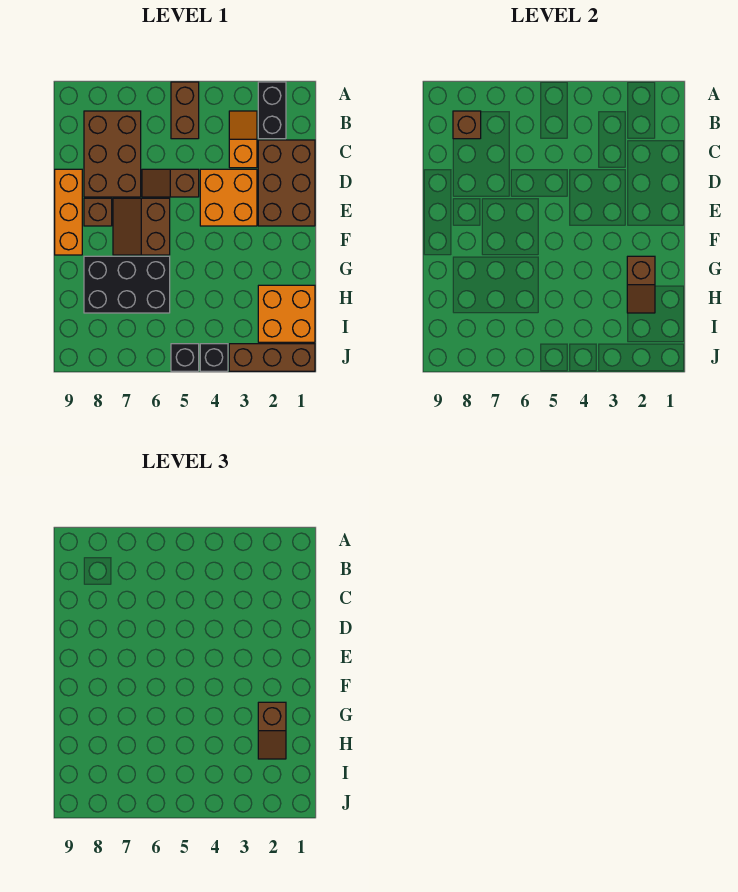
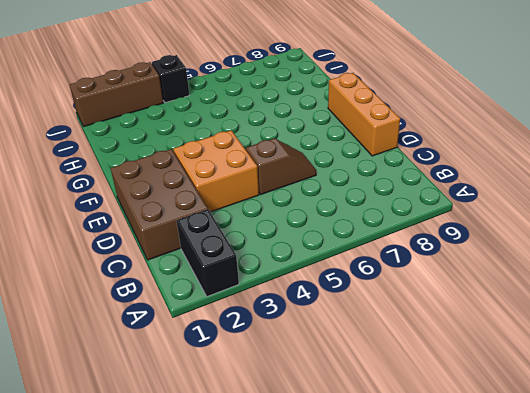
none -> brown 1x2 brick [171,82,199,139]
none -> orange 1x2 slope [229,111,257,168]
none -> brown 2x3 brick [84,111,141,197]

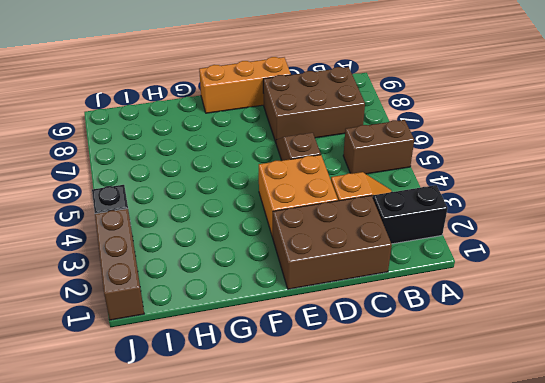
none -> brown 2x2 slope [113,198,170,255]
none -> brown 1x1 brick [84,198,112,226]
none -> black 2x3 brick [84,256,170,313]

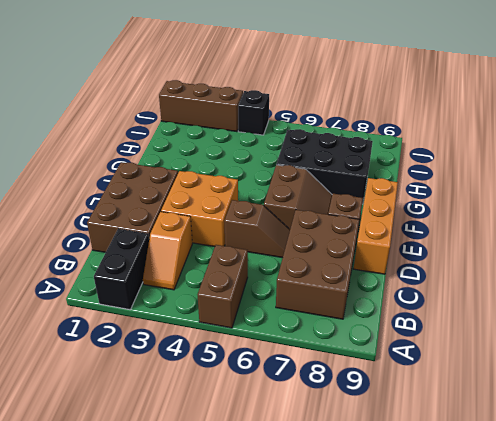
none -> orange 2x2 brick [258,285,315,342]
none -> black 1x1 brick [171,344,199,371]
none -> brown 1x1 brick [453,111,481,139]

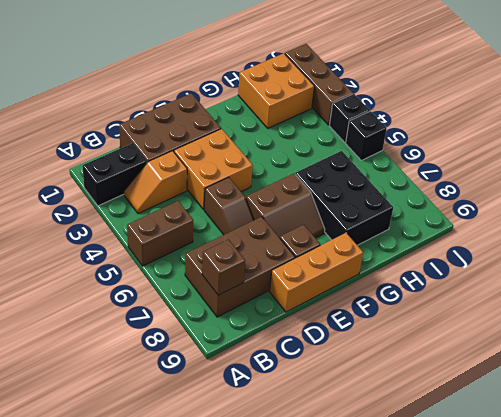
none -> brown 1x2 slope [627,256,655,313]
none -> brown 1x2 slope [258,702,286,759]

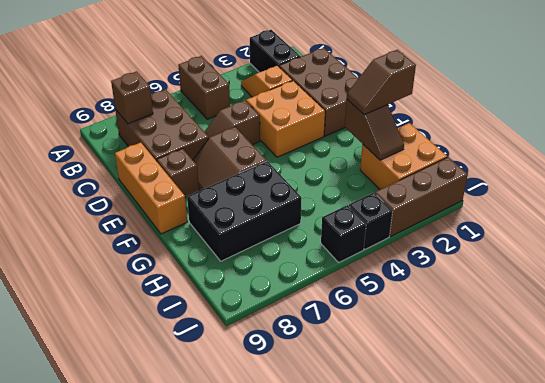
brown 1x2 slope [347,50,416,115] -> brown 1x2 slope turned to [258,702,286,759]

